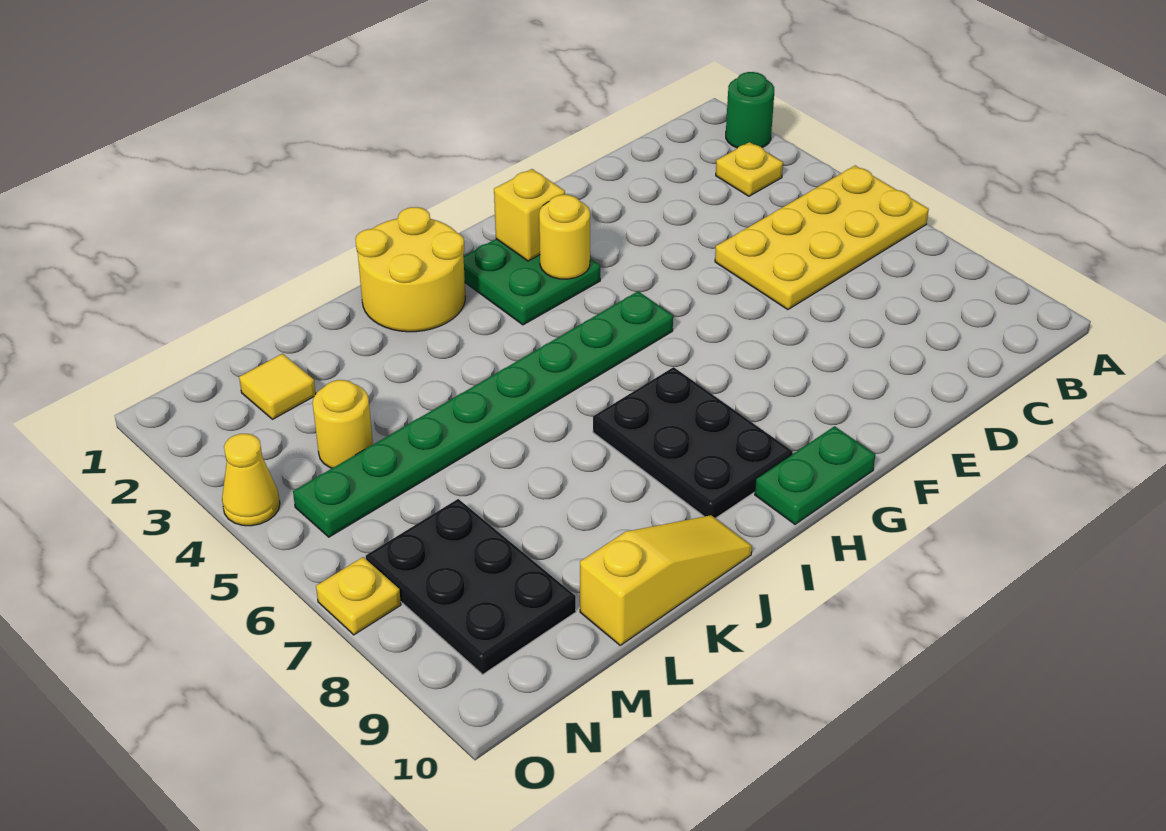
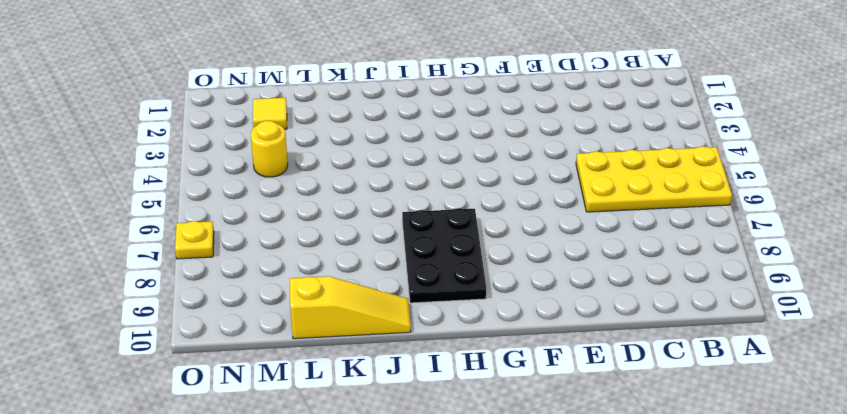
none -> green 1x1 round brick [726,72,774,148]
none -> yellow 1x1 plate [716,142,783,196]
none -> green 2x2 plate [463,239,600,325]

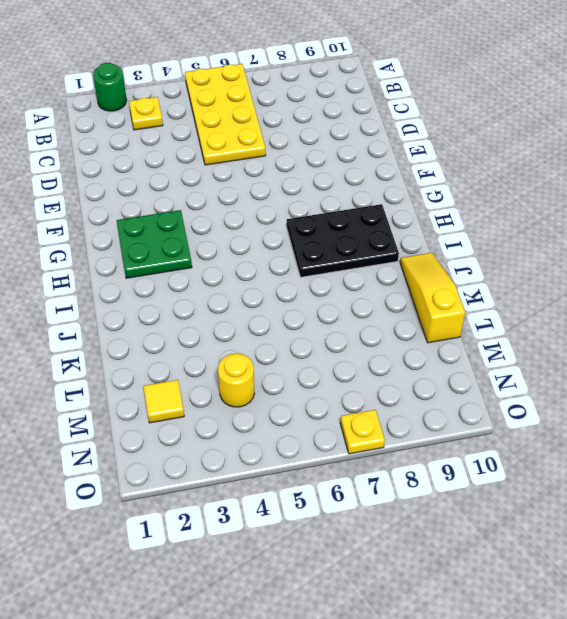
none -> green 1x8 plate [293,291,673,537]
none -> green 1x2 plate [755,426,875,524]
none -> yellow 2x2 round brick [355,207,465,332]

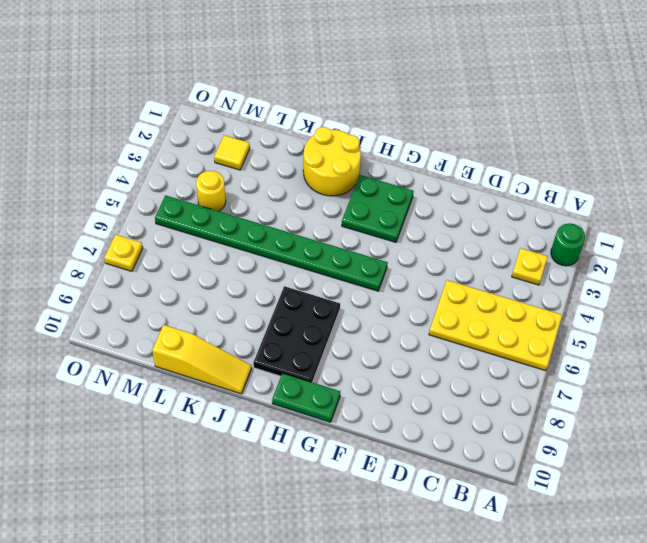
none -> black 2x3 plate [366,499,576,674]
none -> yellow 1x1 cone [222,434,280,526]
none -> yellow 1x1 brick [494,169,565,261]

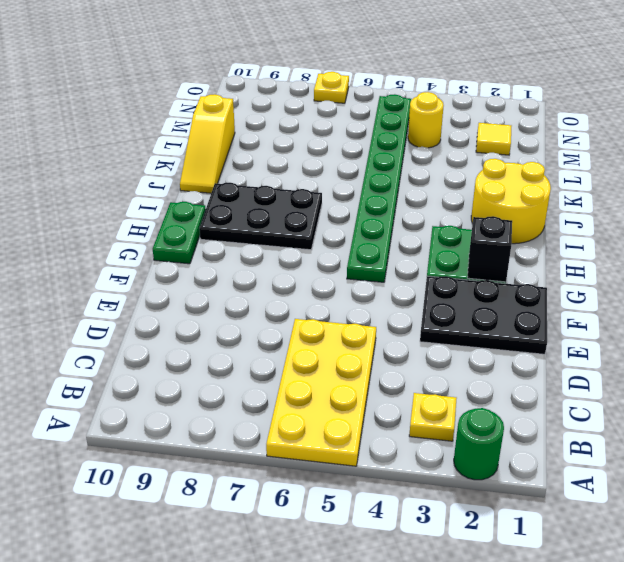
black 2x3 plate [420,276,547,354] -> black 2x3 plate moved to [366,499,576,674]
black 1x1 brick [467,216,512,282] -> yellow 1x1 brick [494,169,565,261]
none -> yellow 1x1 cone [222,434,280,526]
none -> yellow 1x1 round brick [539,195,590,279]

